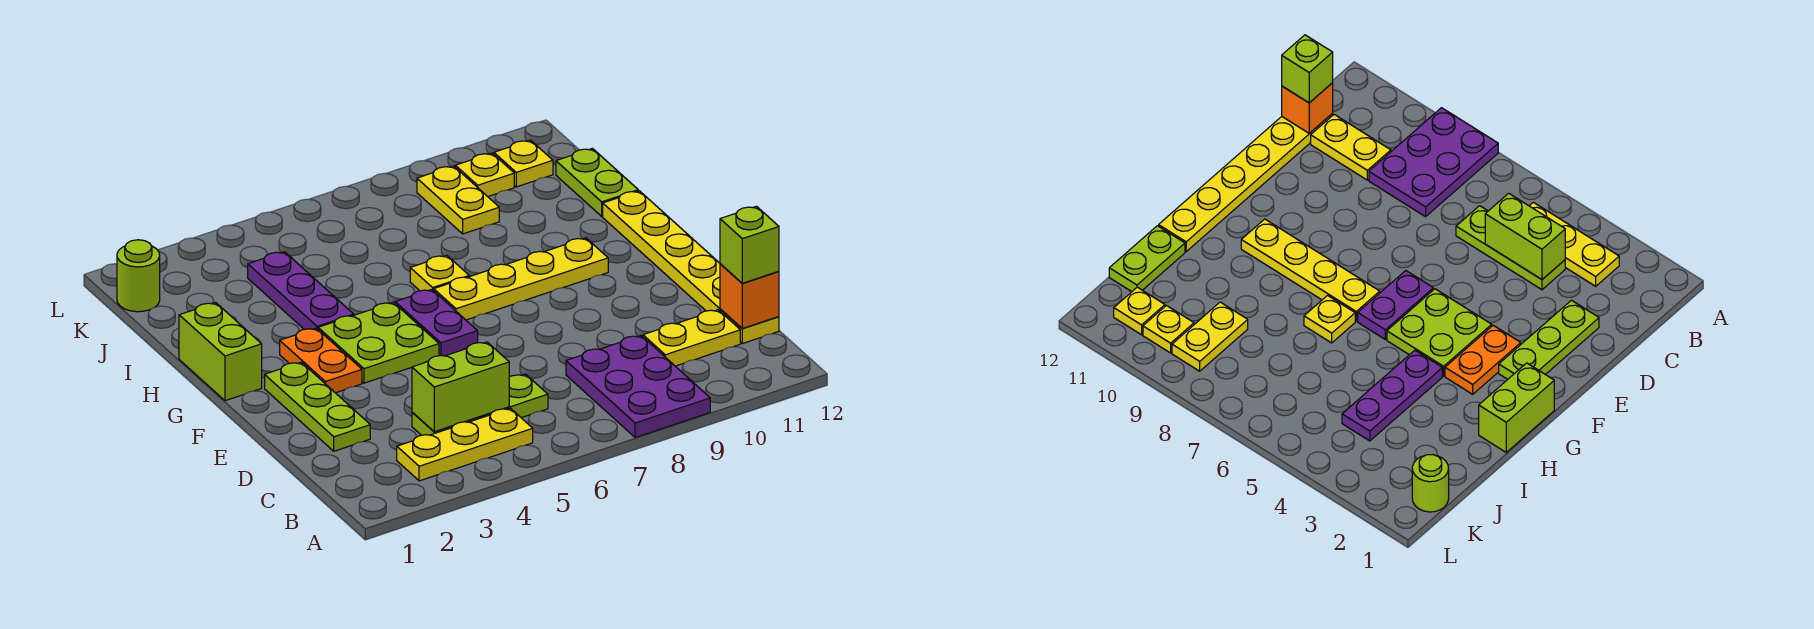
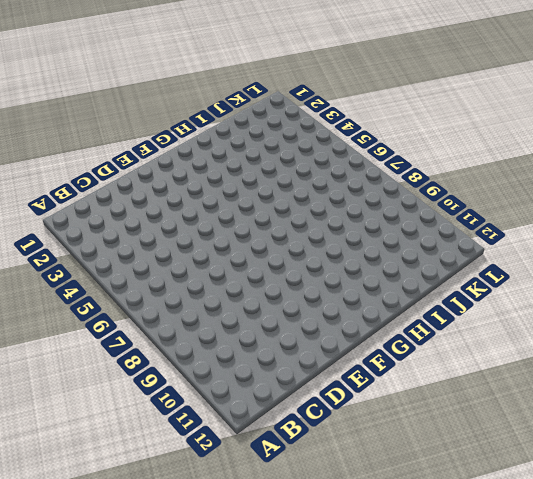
none -> purple 2x3 plate [566,336,710,438]
none -> yellow 1x3 plate [397,408,533,481]
none -> lime 1x3 plate [412,374,548,435]

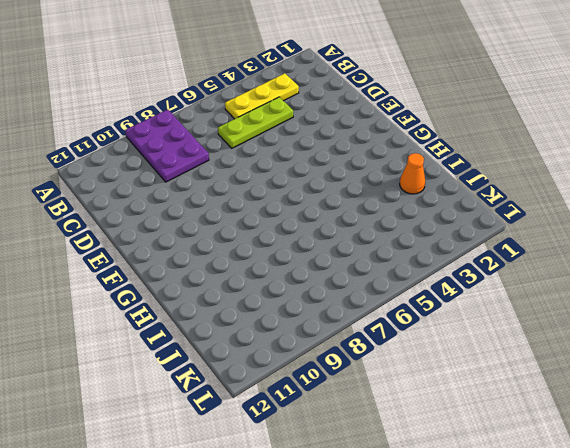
orange 1x1 cone [400,153,425,194] -> none
none -> yellow 1x2 plate [643,310,740,366]
none -> yellow 1x6 plate [603,191,779,344]
none -> lime 1x3 plate [265,362,370,451]

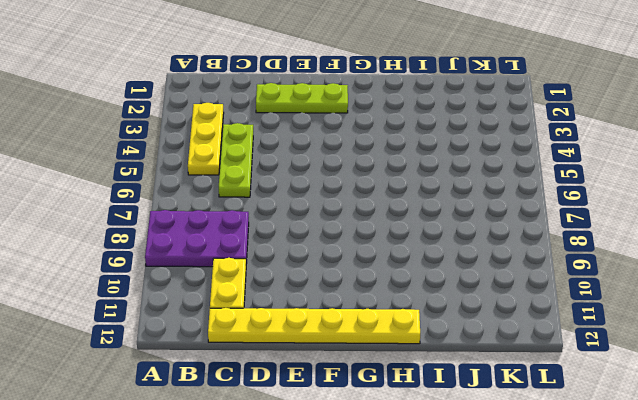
none -> orange 1x2 plate [280,328,362,393]
none -> lime 2x2 plate [318,302,439,383]
none -> purple 1x2 plate [395,289,478,356]

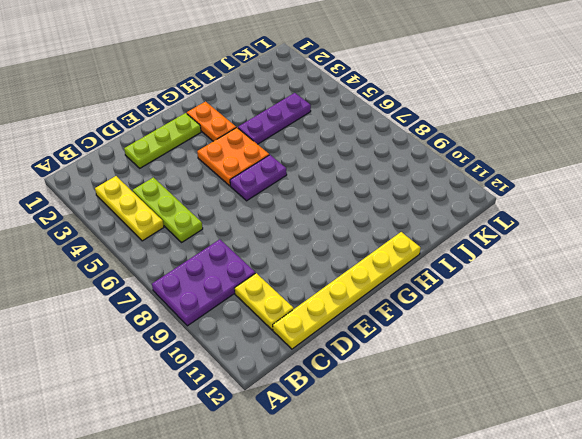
orange 2x2 plate [197,127,269,186] -> lime 2x2 plate [318,302,439,383]
orange 1x2 plate [187,102,236,141] -> orange 1x2 plate turned to [280,328,362,393]
none -> lime 1x2 brick [179,303,262,401]
none -> yellow 1x4 plate [434,238,608,320]
none -> yellow 1x1 plate [410,255,469,291]

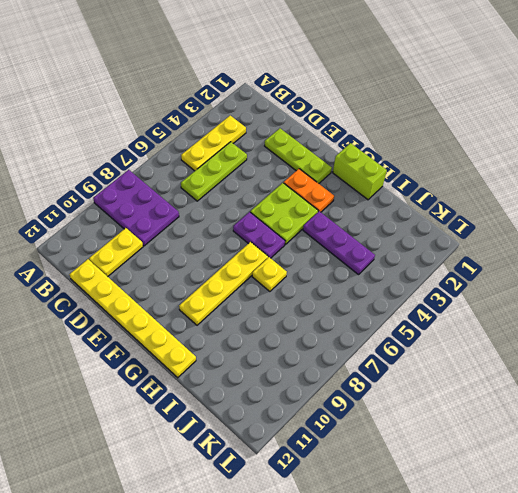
none -> lime 1x2 plate [556,148,638,216]
none -> yellow 1x2 plate [417,166,499,234]
none -> lime 1x1 round brick [117,240,160,312]

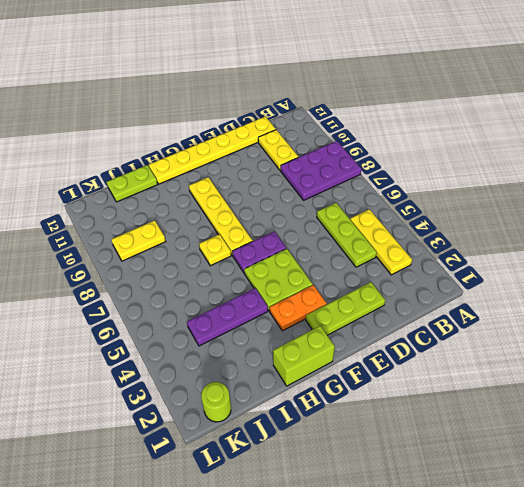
none -> yellow 1x1 plate [455,153,514,197]
none -> yellow 1x1 plate [494,140,553,187]
none -> lime 1x2 brick [412,342,509,432]

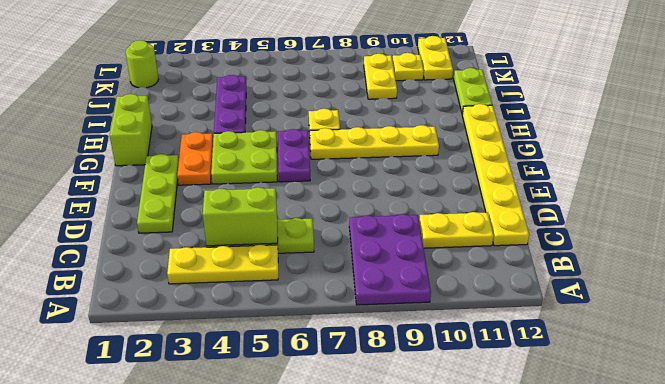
yellow 1x2 plate [418,36,453,80] -> yellow 1x1 plate [494,140,553,187]
none -> orange 1x1 brick [720,264,779,328]
none -> lime 1x1 brick [720,206,779,283]

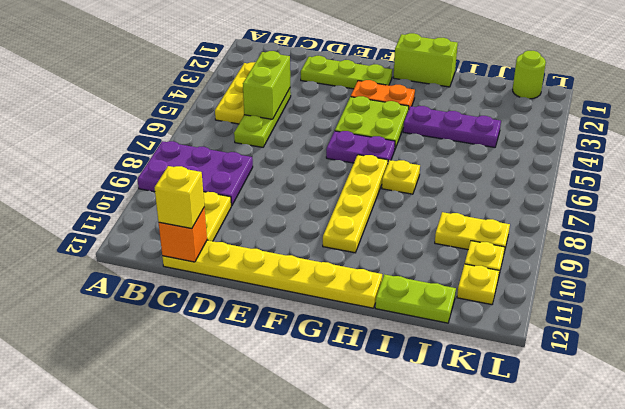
yellow 1x1 brick [155,166,204,228] -> lime 1x1 brick [720,206,779,283]

